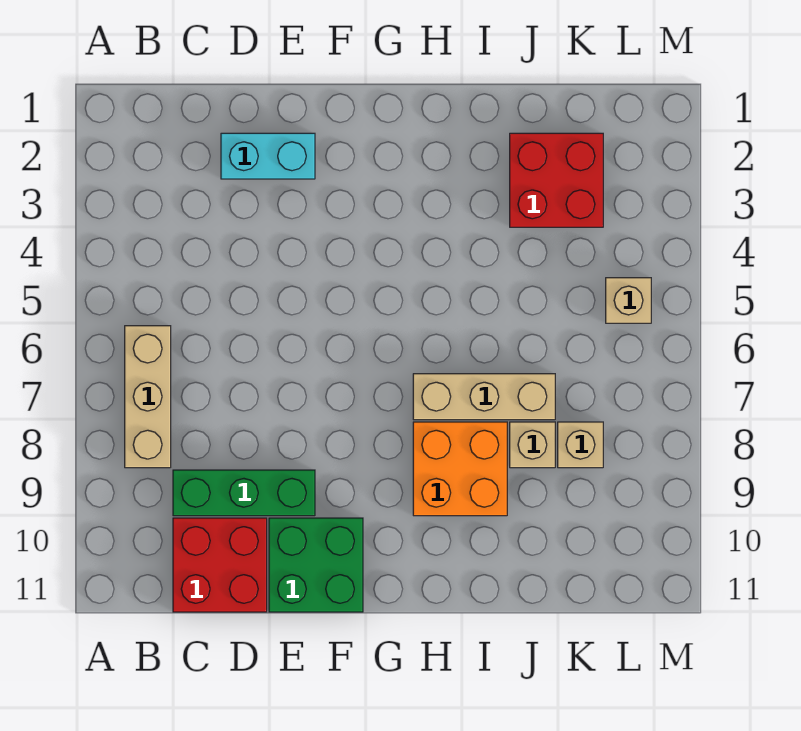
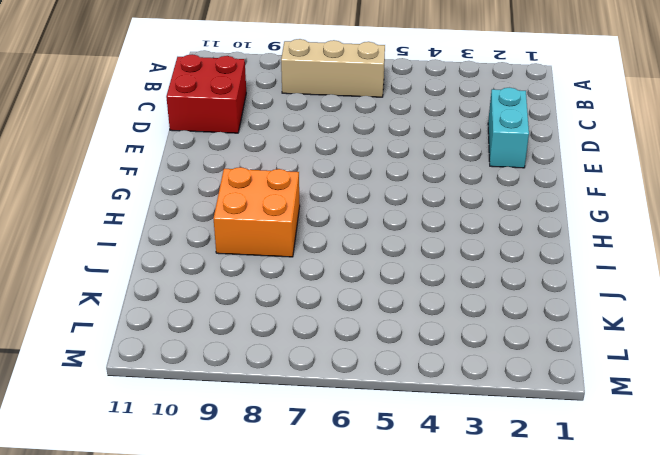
none -> green 1x3 brick [173,470,315,516]
none -> green 2x2 brick [269,518,363,612]

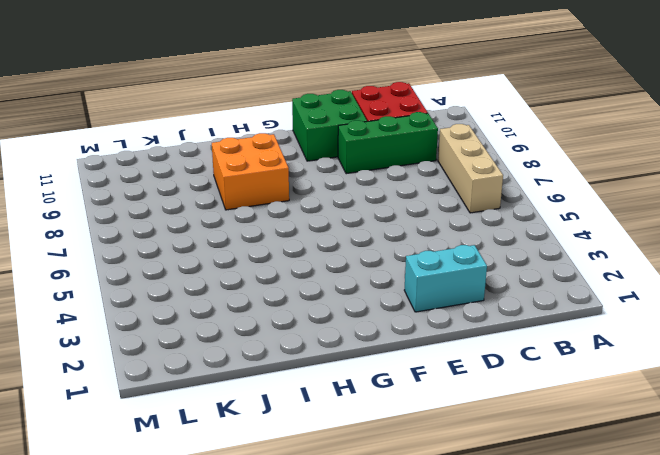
none -> tan 1x3 brick [413,374,555,420]
none -> red 2x2 brick [510,133,603,227]

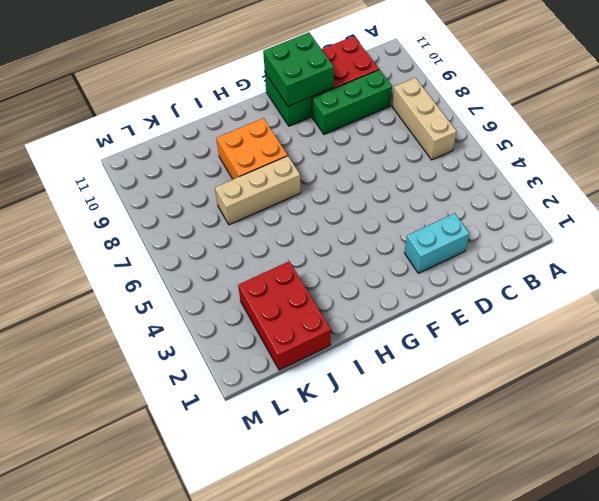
green 2x2 brick [263,32,334,106] -> none
red 2x3 brick [238,261,331,370] -> red 2x2 brick [510,133,603,227]
none -> tan 1x1 brick [510,422,555,468]
none -> tan 1x1 brick [558,422,603,468]

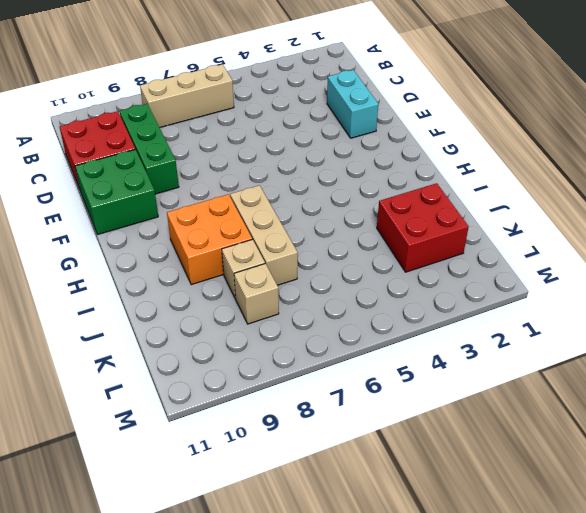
none -> tan 1x1 brick [606,278,651,323]

